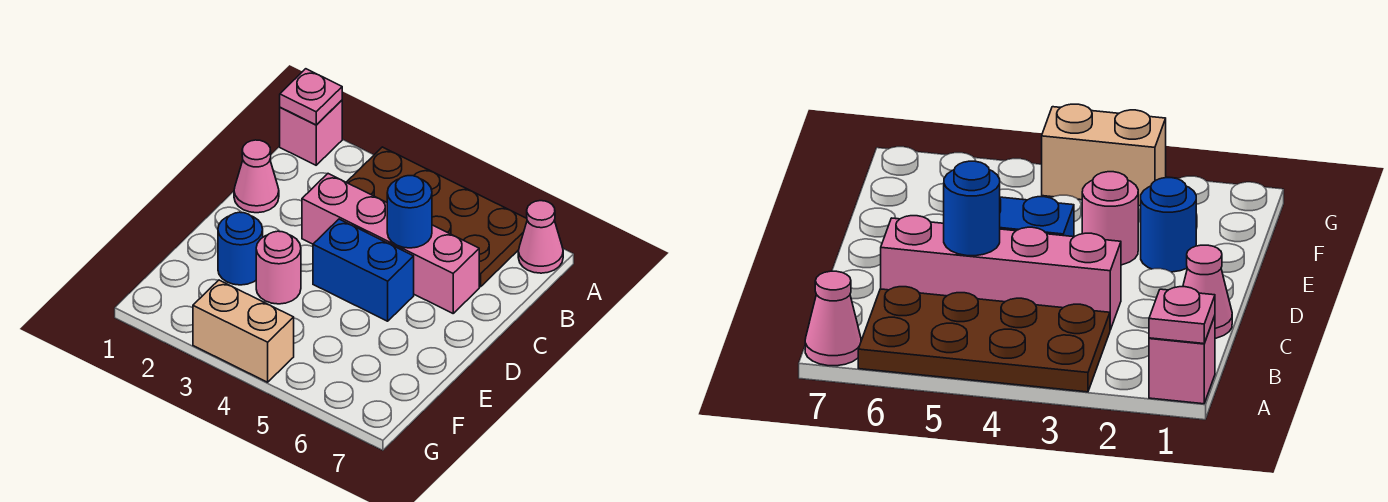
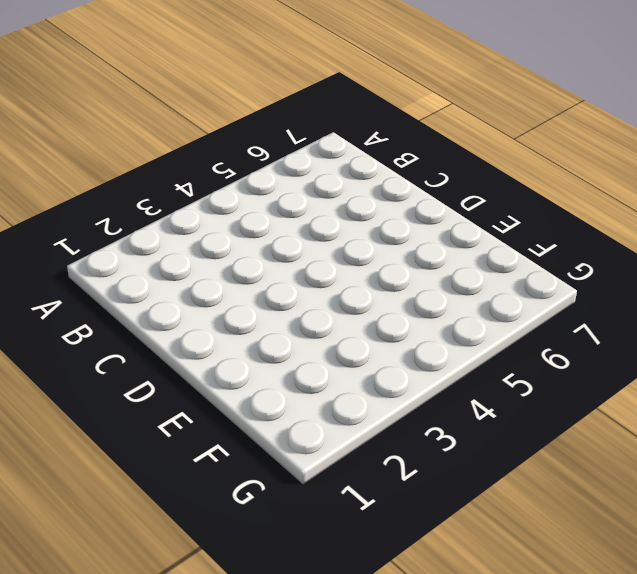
none -> pink 1x1 brick [280,100,342,165]
none -> brown 2x4 plate [346,147,527,287]

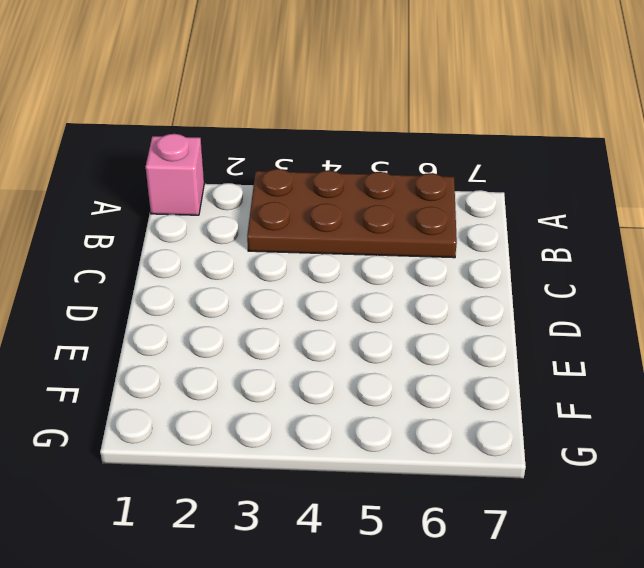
none -> pink 1x1 cone [518,201,563,273]
none -> pink 1x1 cone [234,140,279,213]

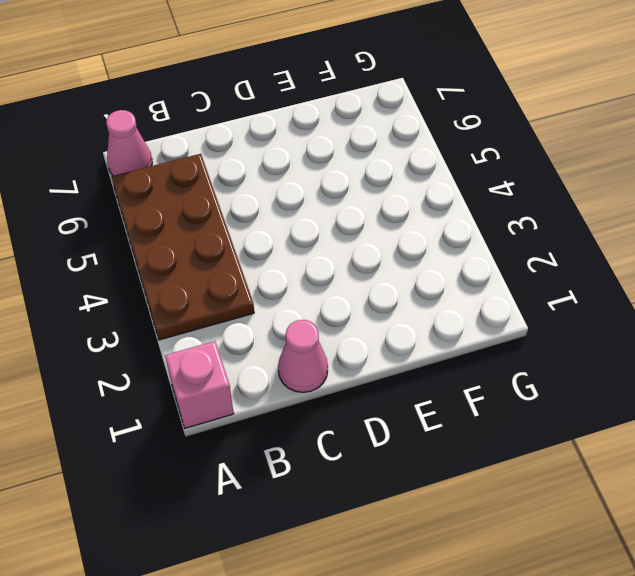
none -> pink 1x4 brick [302,174,479,313]
none -> blue 1x2 brick [313,219,414,321]

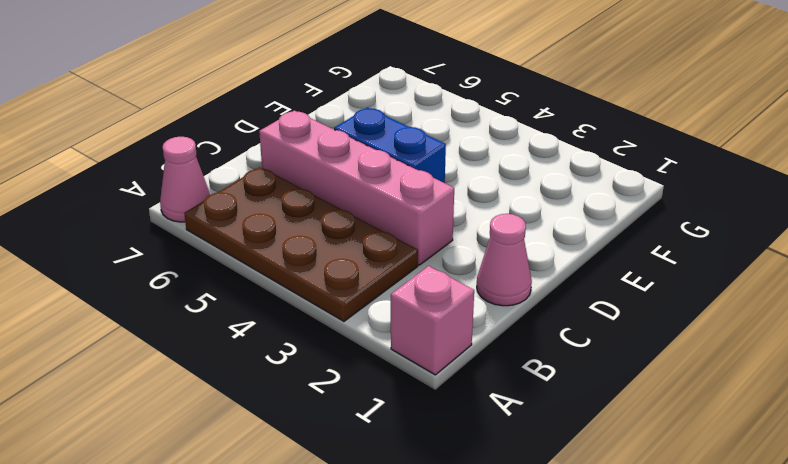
none -> blue 1x1 round brick [218,212,263,285]
none -> pink 1x1 round brick [256,231,301,304]

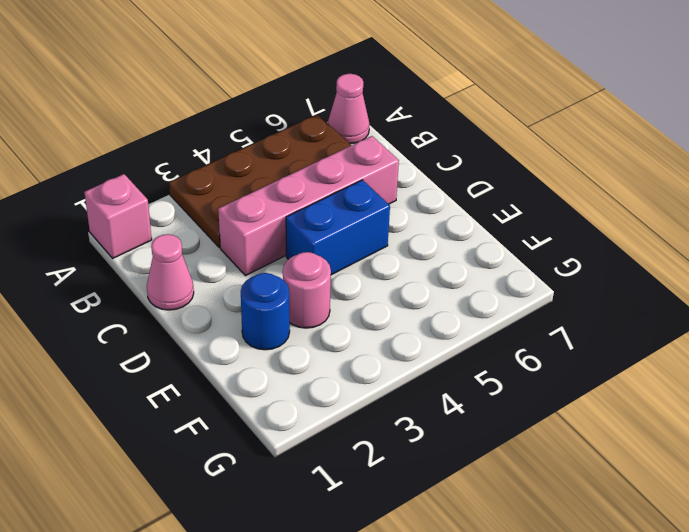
none -> tan 1x2 brick [193,280,294,382]
none -> pink 1x1 plate [280,69,342,125]

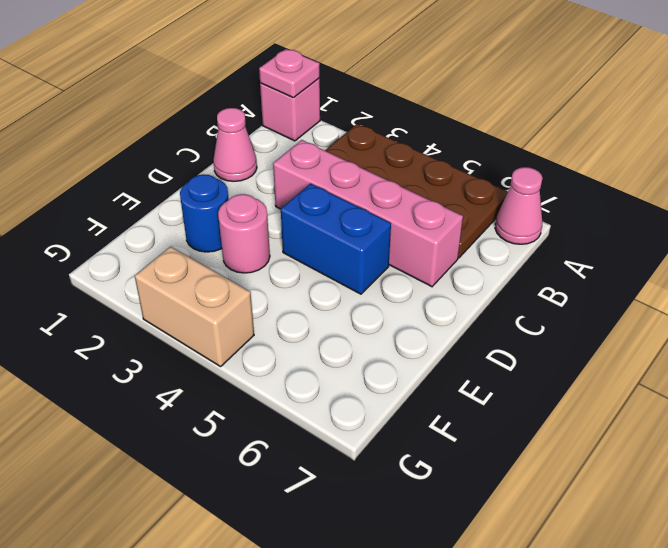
none -> blue 1x1 round brick [387,176,432,248]

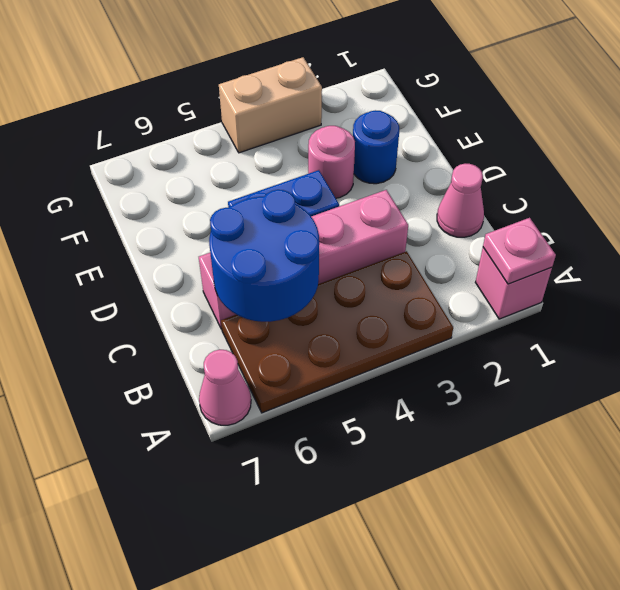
blue 2x2 round brick [209,190,319,322] -> blue 1x1 round brick [387,176,432,248]

